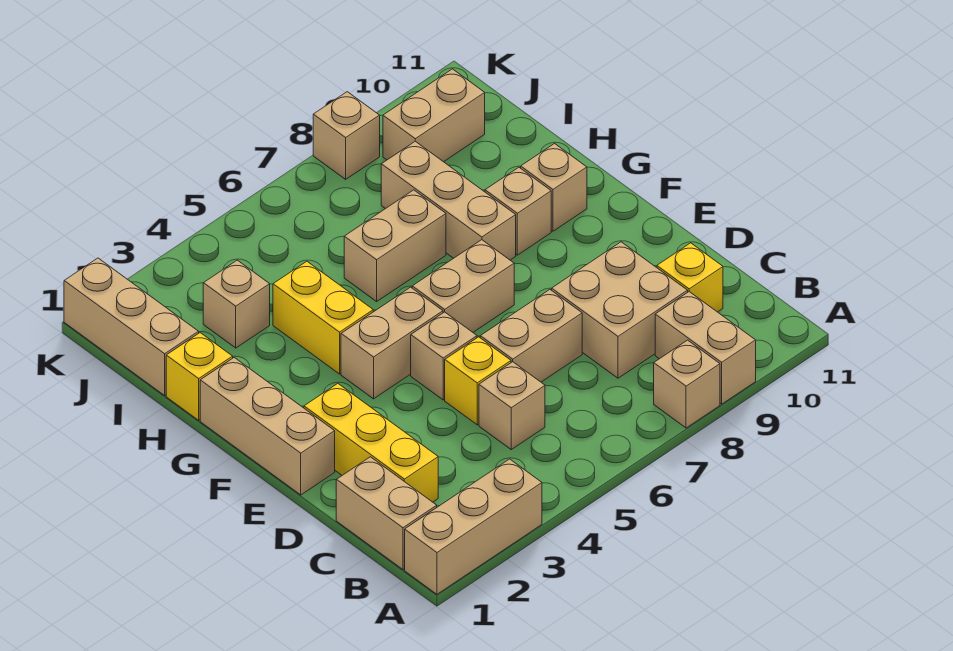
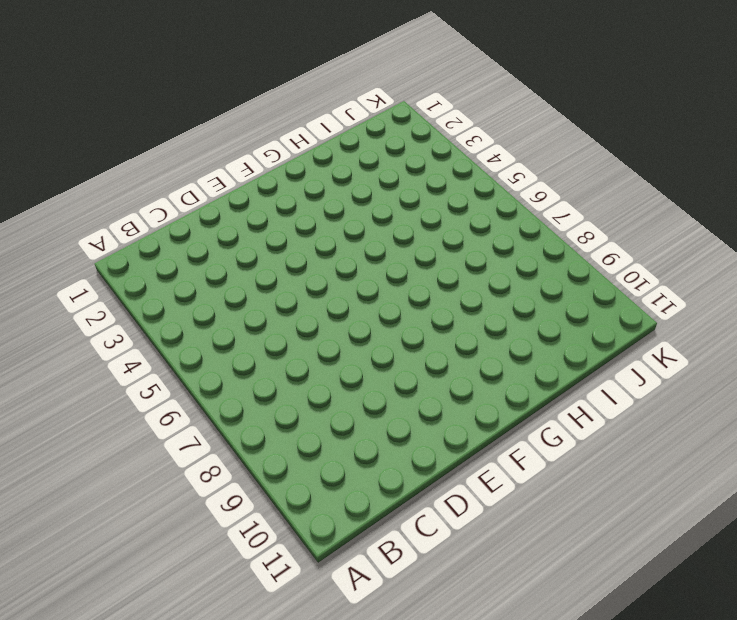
none -> tan 1x3 brick [405,459,542,594]
none -> tan 1x1 brick [654,340,720,428]
none -> tan 1x2 brick [655,292,756,404]

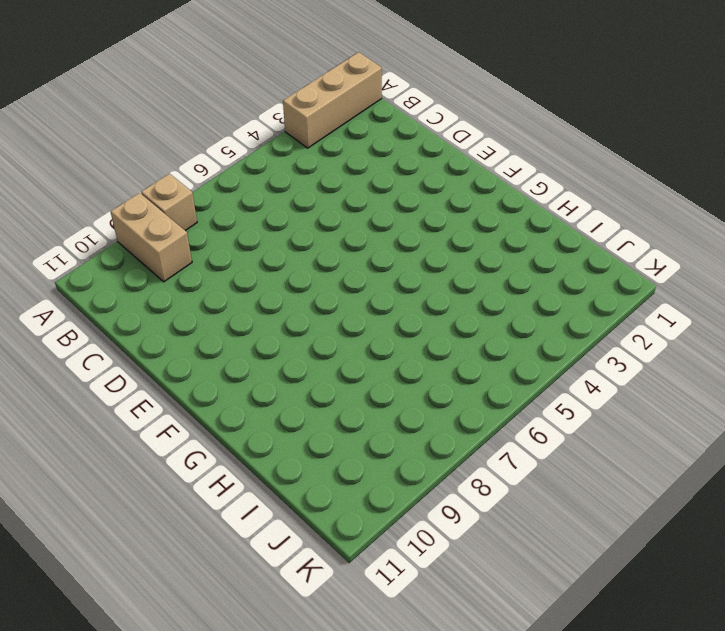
none -> tan 1x2 brick [336,457,437,569]
none -> yellow 1x3 brick [304,384,438,502]
none -> tan 1x1 brick [479,362,545,449]

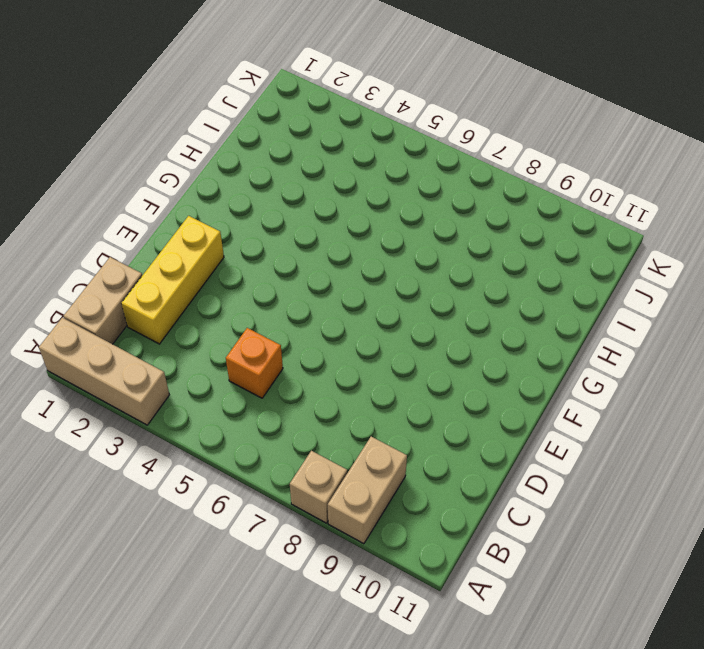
orange 1x1 brick [226,328,283,398] -> tan 1x1 brick [479,362,545,449]
none -> tan 2x2 brick [552,242,688,378]
none -> yellow 1x1 brick [657,243,723,312]
none -> yellow 1x1 brick [445,337,511,425]

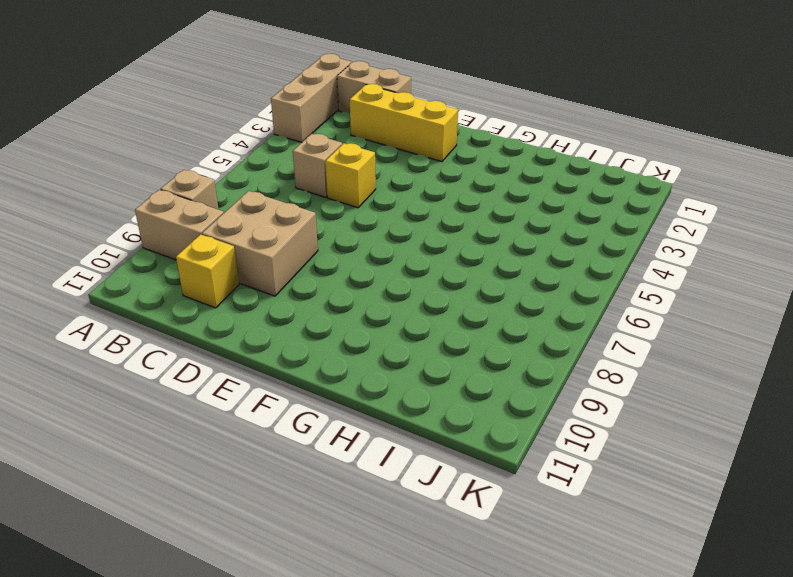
none -> tan 1x2 brick [480,290,582,382]
none -> tan 1x3 brick [200,358,335,495]
none -> tan 1x1 brick [411,312,477,400]

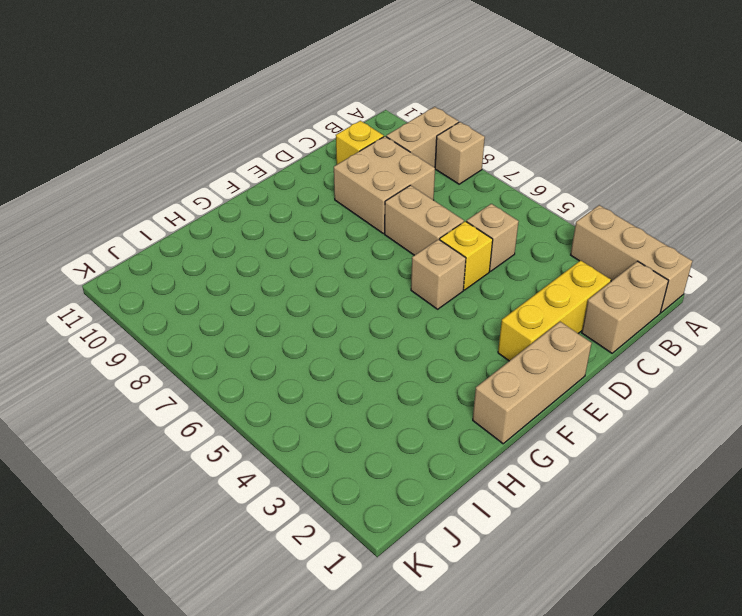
none -> tan 1x2 brick [341,287,443,399]
none -> tan 1x2 brick [412,240,514,332]
none -> yellow 1x2 brick [273,261,373,374]

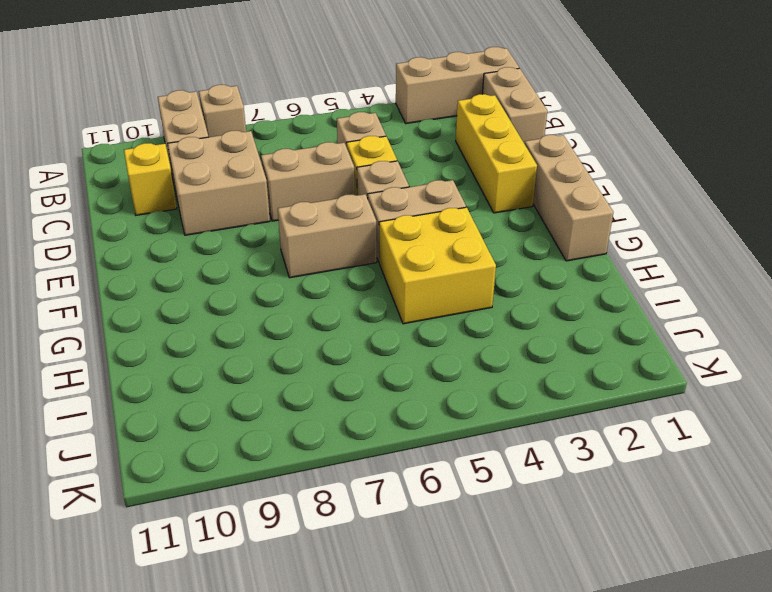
yellow 2x2 brick [379,207,496,324] -> yellow 1x2 brick [273,261,373,374]
none -> tan 1x3 brick [381,141,516,260]
none -> tan 1x1 brick [485,167,551,255]
none -> tan 1x1 brick [521,144,587,231]

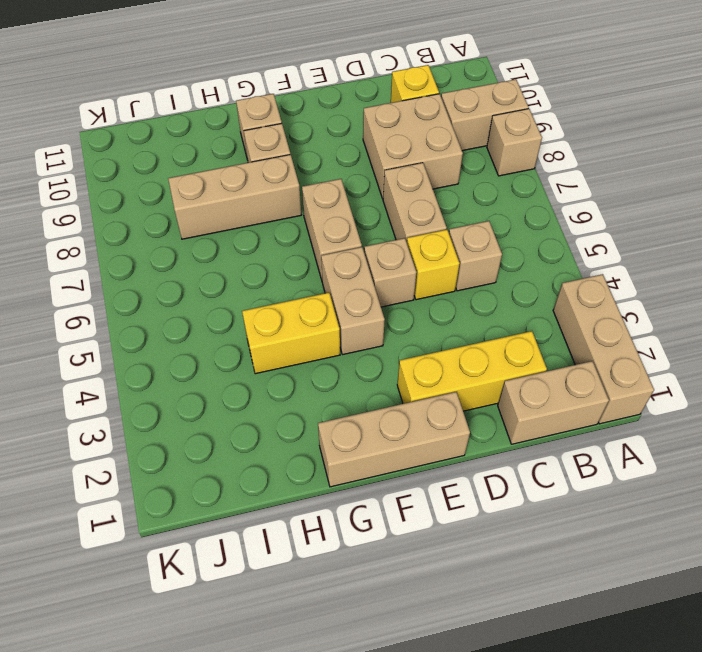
none -> yellow 1x1 brick [166,333,233,420]
none -> tan 1x2 brick [344,190,446,301]
none -> tan 1x3 brick [64,258,199,395]

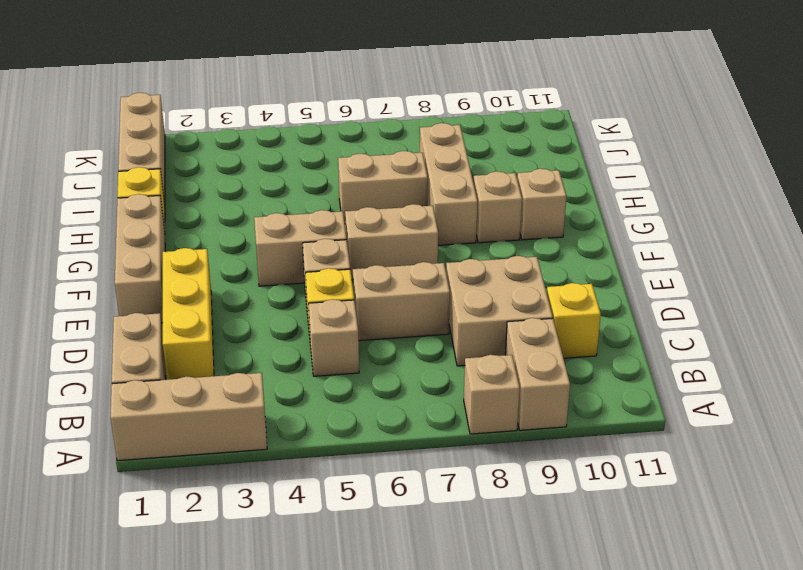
none -> yellow 1x2 brick [273,261,373,374]
none -> tan 1x1 brick [203,260,270,348]
none -> tan 1x2 brick [383,69,485,162]

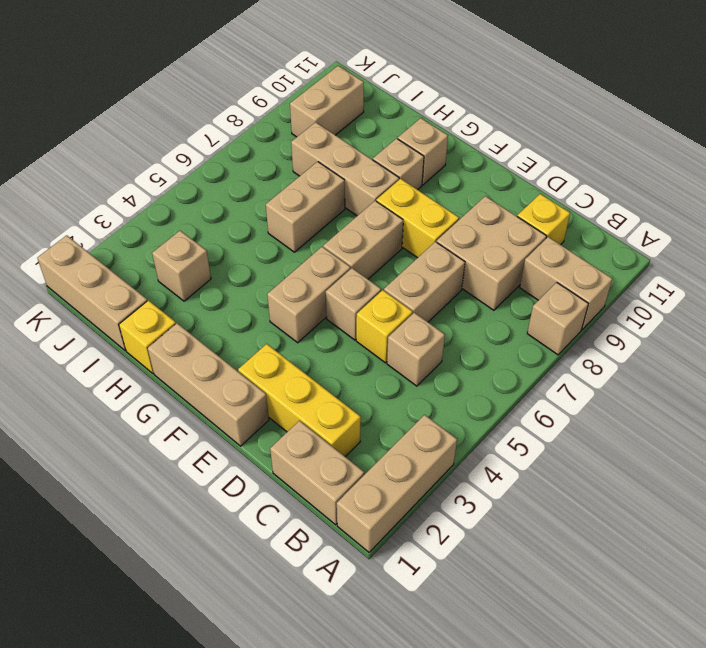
yellow 1x2 brick [376,179,459,258] -> yellow 1x2 brick moved to [273,261,373,374]
none -> tan 1x1 brick [313,92,380,179]

